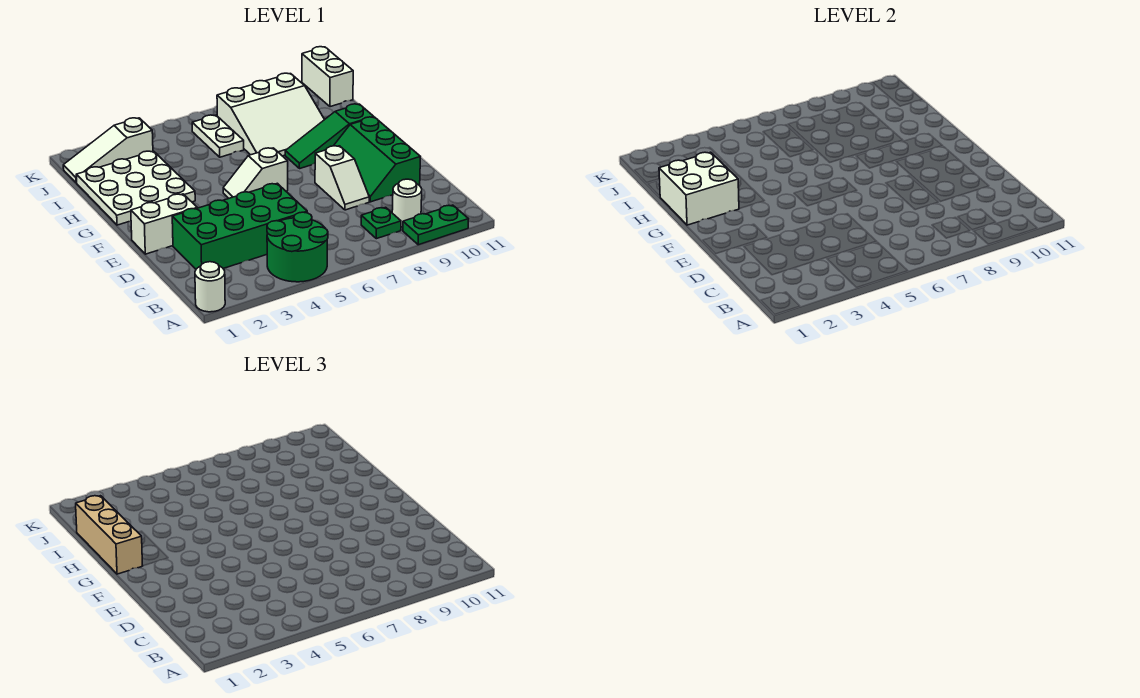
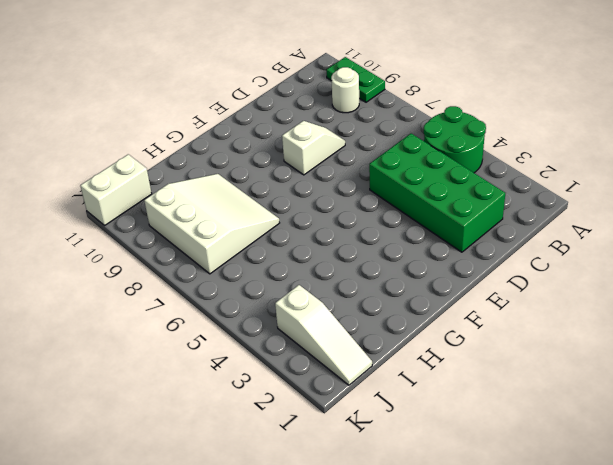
none -> white 1x1 round brick [195,262,225,312]
none -> green 1x1 plate [361,207,401,239]
none -> green 2x3 slope [334,117,420,202]

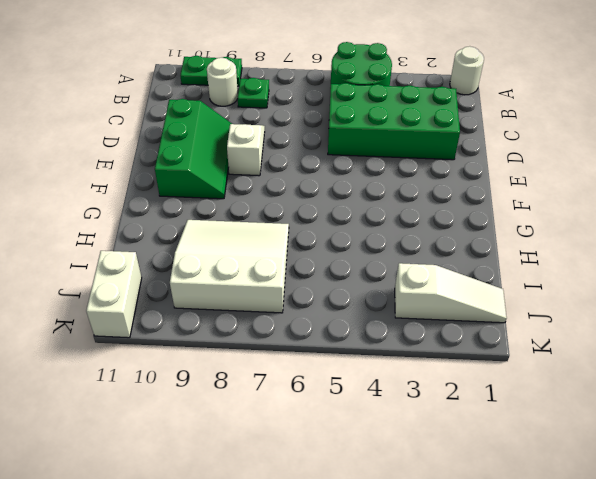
none -> white 1x2 brick [131,194,197,254]
none -> white 1x2 slope [223,148,288,198]
none -> white 3x3 plate [76,151,195,225]

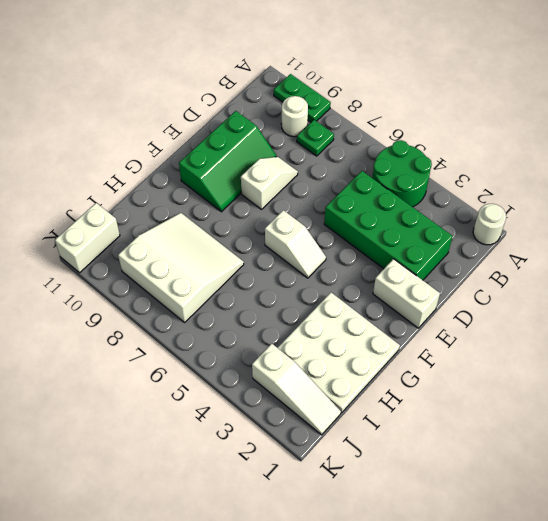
none -> green 1x3 slope [285,104,373,169]
none -> white 1x2 plate [192,115,244,157]
none -> white 2x2 brick [659,152,739,225]

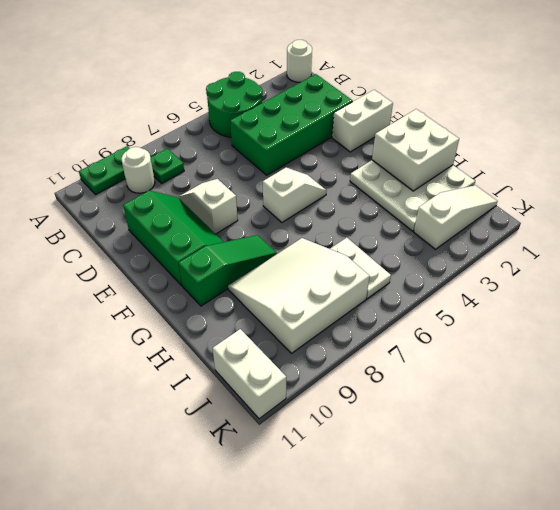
none -> tan 1x3 brick [76,496,143,574]

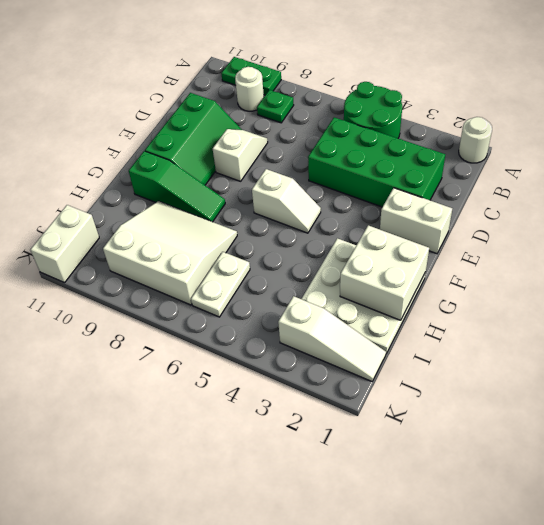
none -> tan 1x3 brick [76,496,143,574]

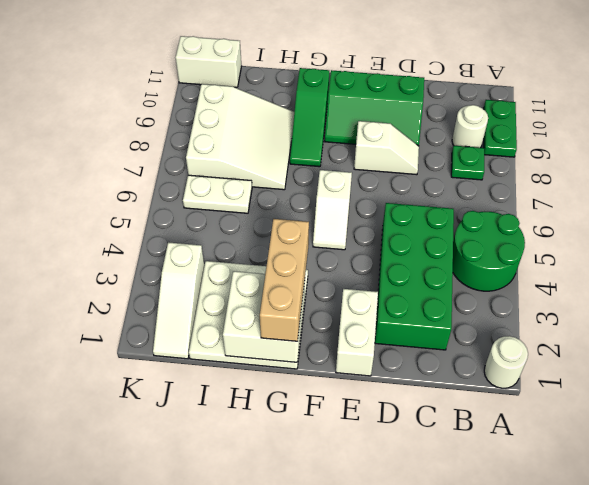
tan 1x3 brick [260,219,309,341] -> tan 1x3 brick turned to [76,496,143,574]

